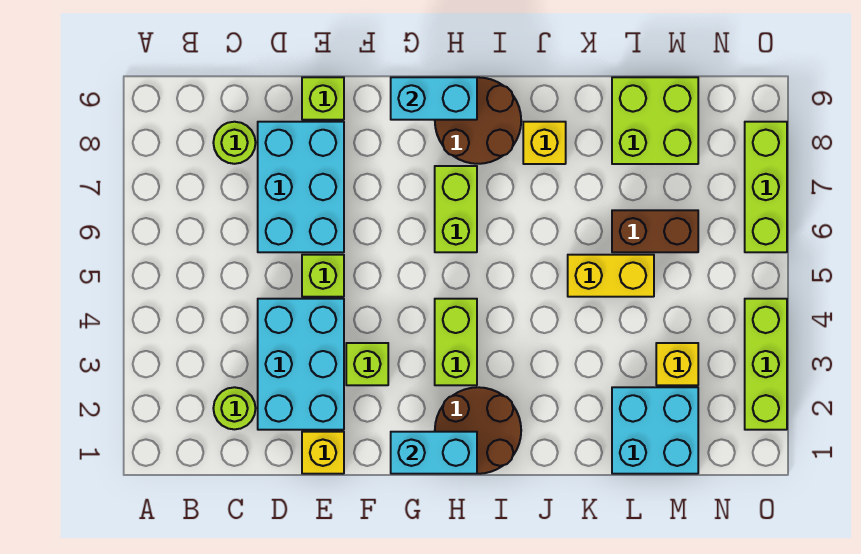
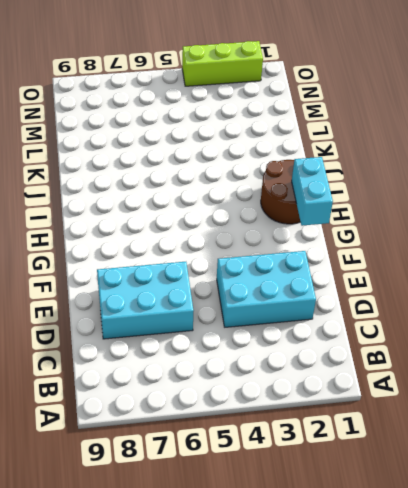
none -> lime 1x1 round brick [213,387,256,429]
none -> lime 1x1 round brick [213,122,256,164]
none -> yellow 1x1 brick [302,432,344,474]

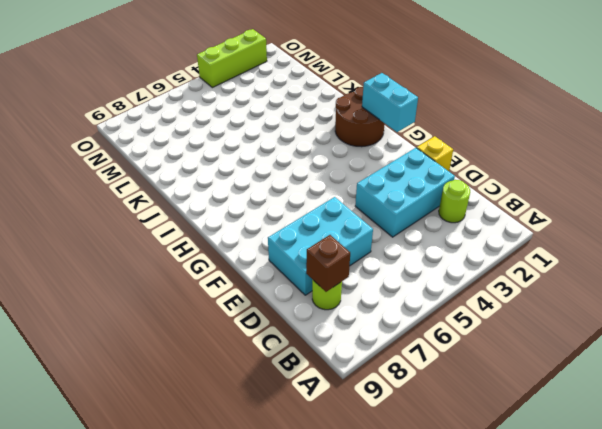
brown 1x1 brick [306,235,350,292] -> none
none -> lime 1x1 brick [302,255,344,297]
none -> lime 1x1 brick [302,77,344,120]
none -> lime 1x1 brick [346,343,388,385]

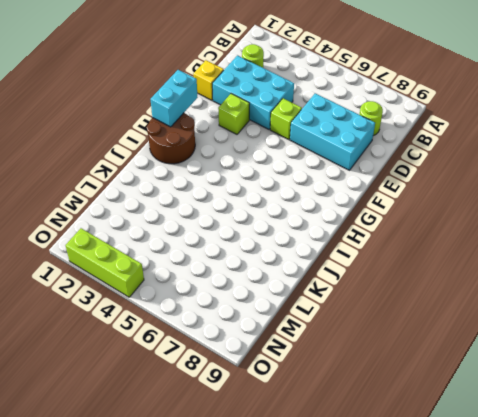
none -> lime 1x1 brick [302,77,344,120]
none -> lime 1x2 brick [435,299,477,385]
none -> lime 1x2 brick [435,166,477,252]

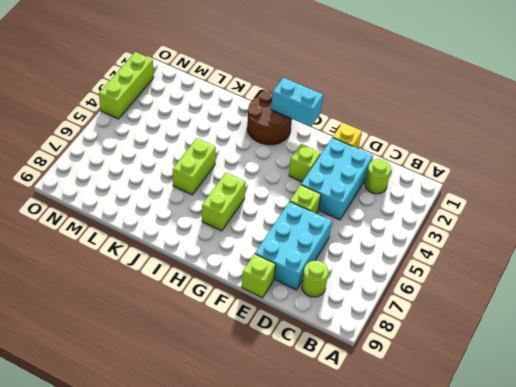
lime 1x2 brick [173,138,216,195] -> lime 1x2 brick moved to [435,299,477,385]
none -> brown 2x2 round brick [435,77,521,164]
none -> yellow 1x1 brick [523,122,566,164]
none -> yellow 1x2 brick [568,255,654,297]

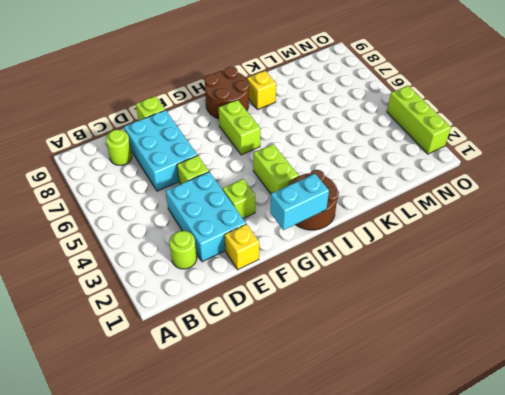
none -> yellow 1x2 brick [568,255,654,297]
none -> cyan 2x2 brick [612,387,698,474]
none -> brown 1x2 brick [612,210,698,252]

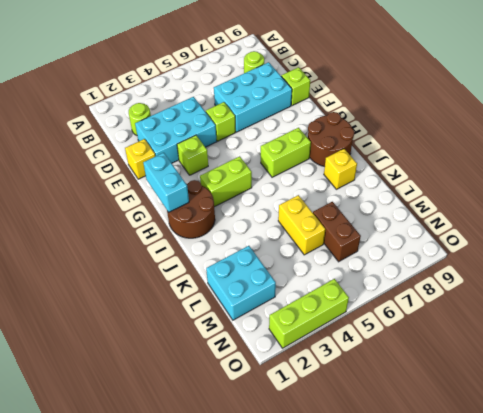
none -> lime 2x2 brick [612,77,698,164]
none -> yellow 1x1 brick [656,343,698,385]
none -> lime 1x3 brick [745,122,787,252]

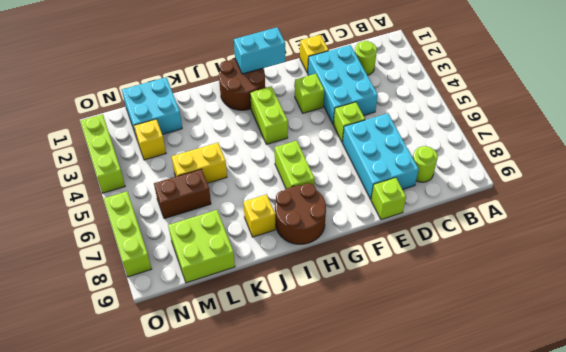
none -> cyan 1x2 brick [391,77,477,120]

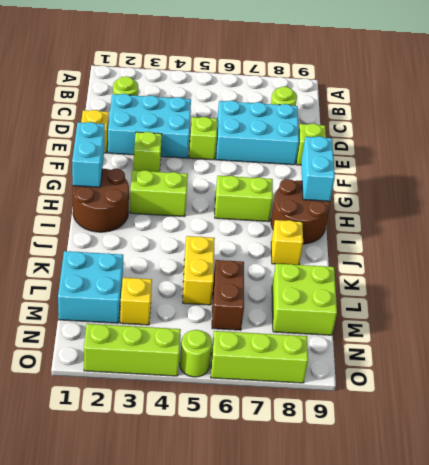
lime 1x1 round brick [180,330,212,377] -> none

